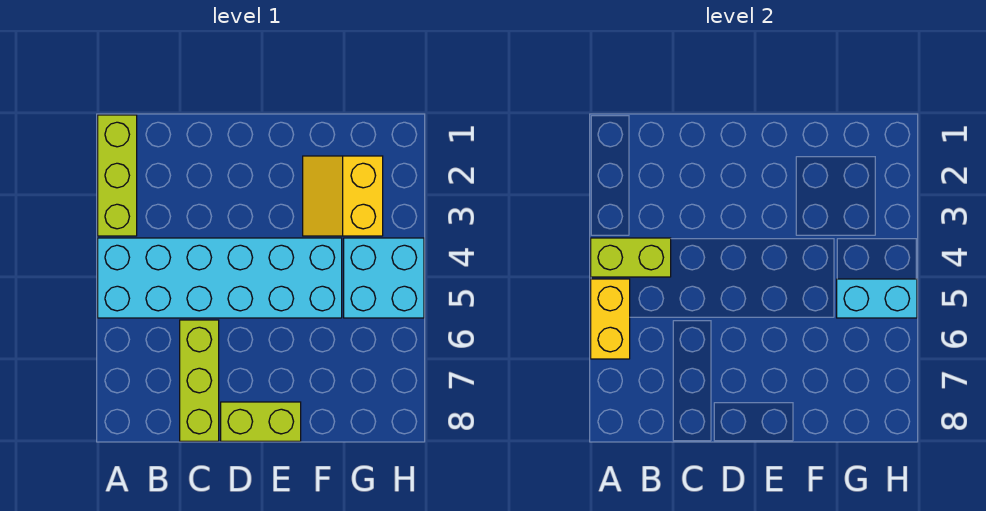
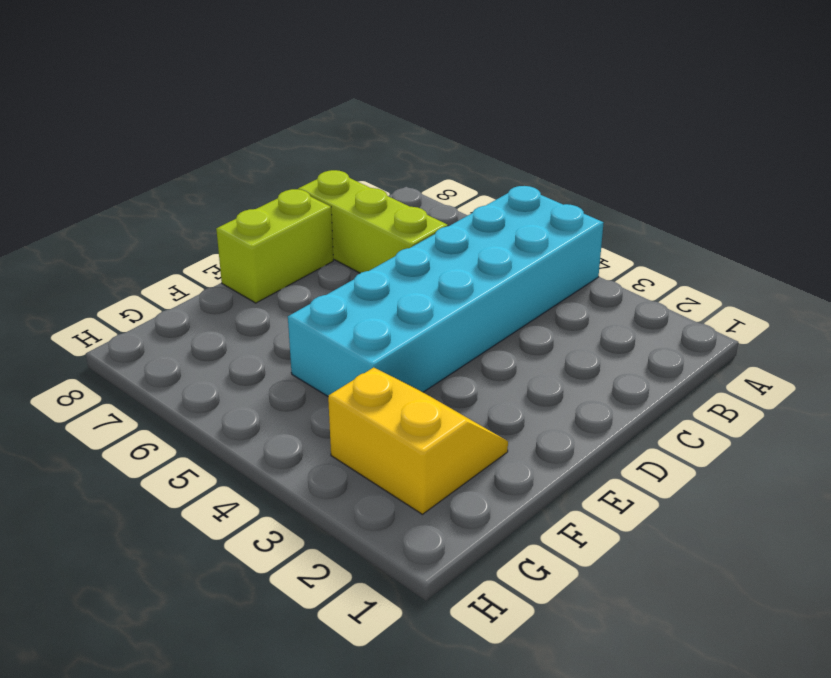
none -> lime 1x3 brick [98,115,137,236]
none -> cyan 2x2 brick [344,238,424,318]

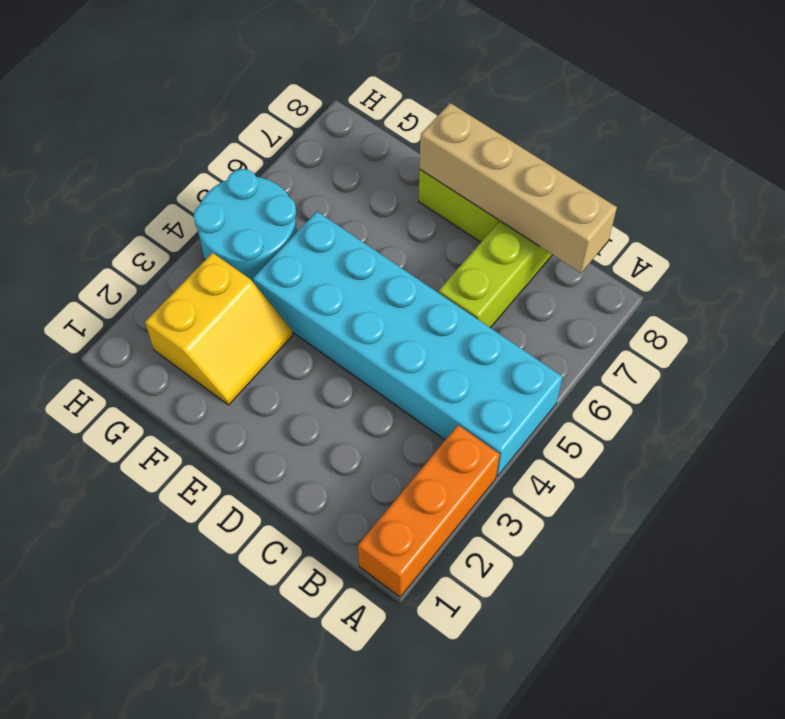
orange 1x3 brick [358,425,500,597] -> lime 1x3 brick [98,115,137,236]
tan 1x4 brick [420,103,617,273] -> none
cyan 2x2 round brick [194,169,297,283] -> cyan 2x2 brick [344,238,424,318]
none -> lime 1x2 brick [591,238,671,277]
none -> yellow 1x2 brick [591,279,630,359]

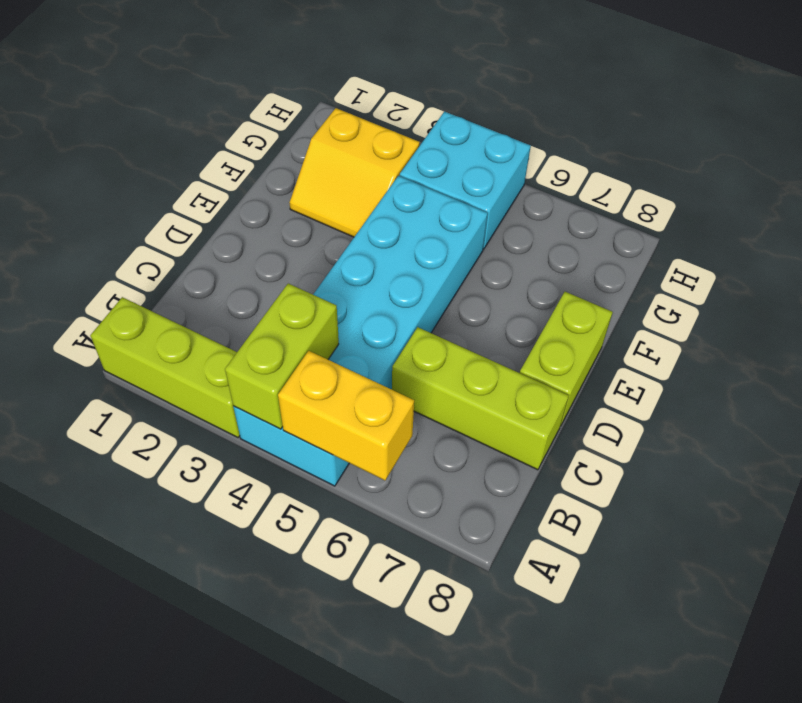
none -> cyan 1x2 brick [837,279,917,318]

